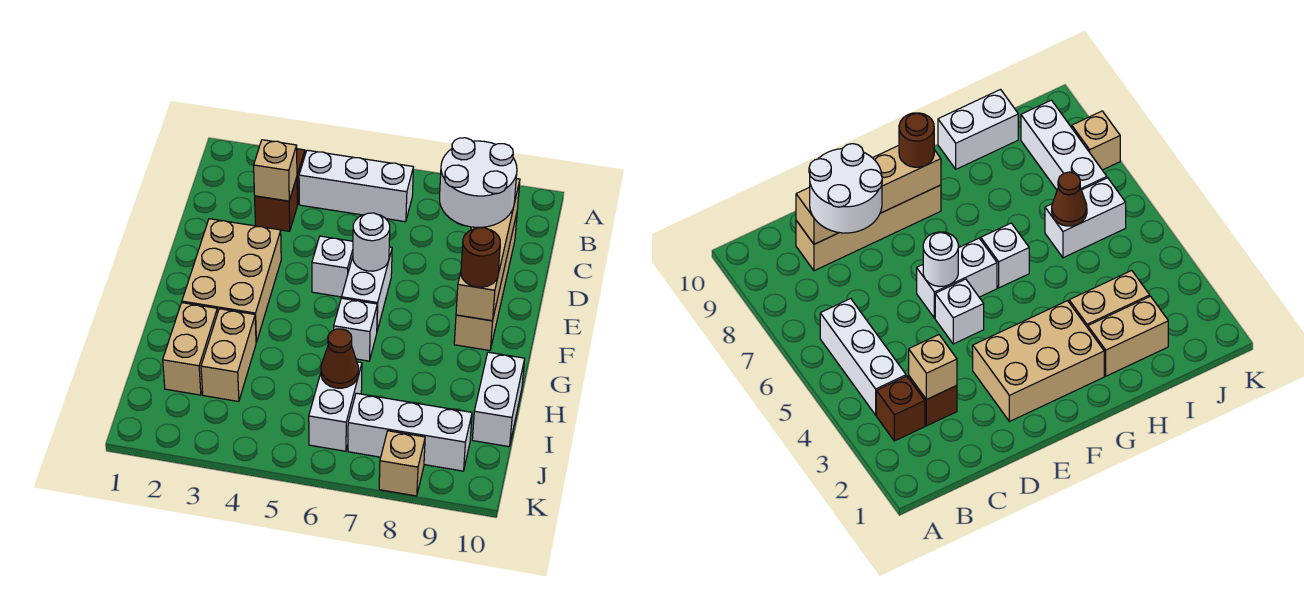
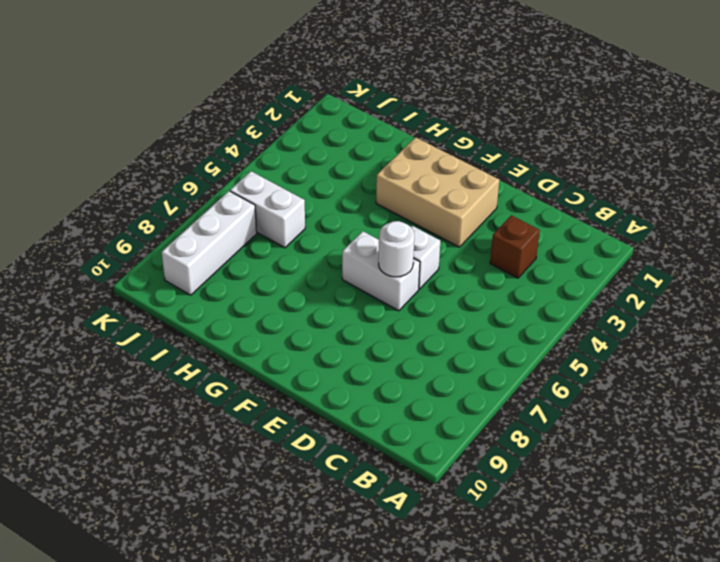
none -> brown 1x1 brick [876,376,925,441]
none -> white 1x3 brick [299,150,413,222]
none -> tan 1x4 brick [454,214,517,351]

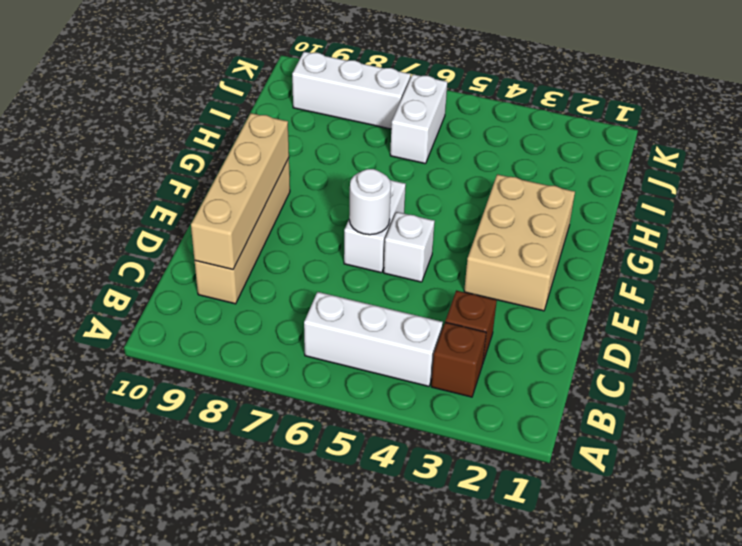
none -> white 1x1 brick [334,298,377,361]
none -> tan 1x2 brick [163,303,218,395]
none -> tan 1x2 brick [201,309,256,402]

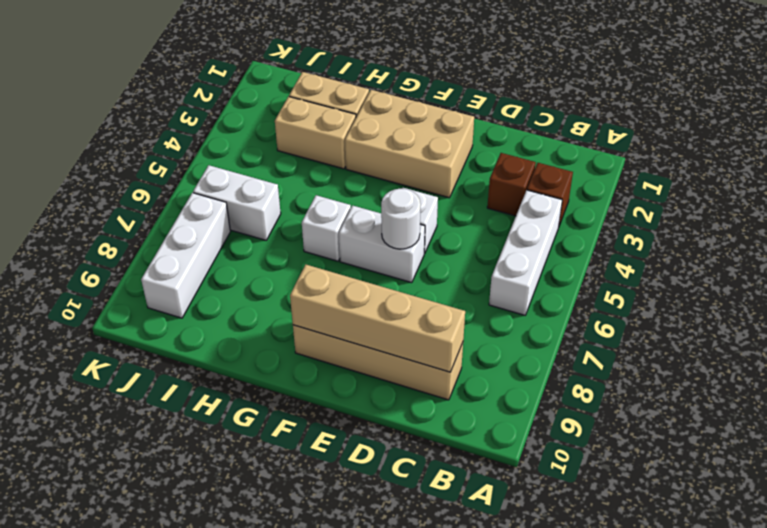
none -> white 1x2 brick [472,352,525,447]
none -> tan 1x1 brick [379,431,425,496]
none -> tan 1x1 brick [254,140,297,201]

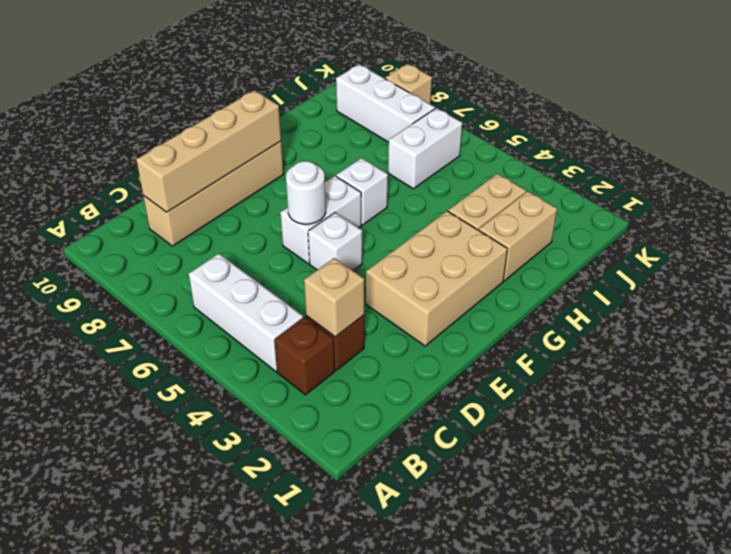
none -> white 1x2 brick [472,352,525,447]
none -> brown 1x1 cone [321,329,359,388]
none -> white 2x2 round brick [439,138,517,227]

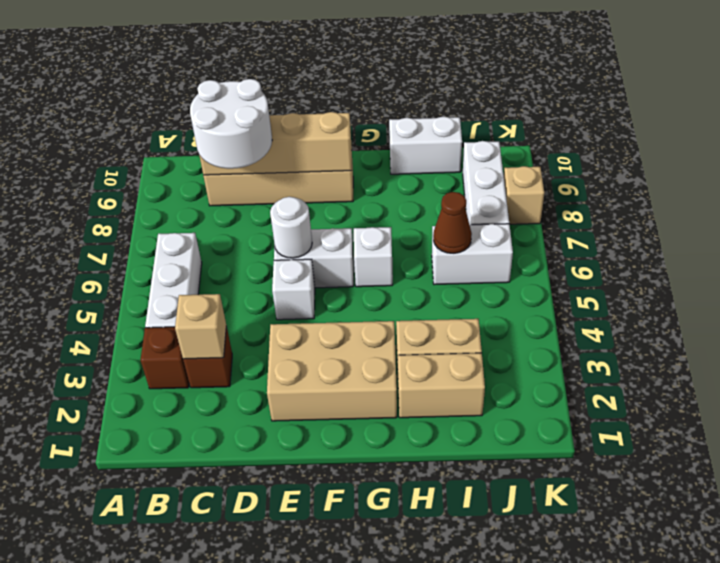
none -> brown 1x1 round brick [461,228,500,287]

